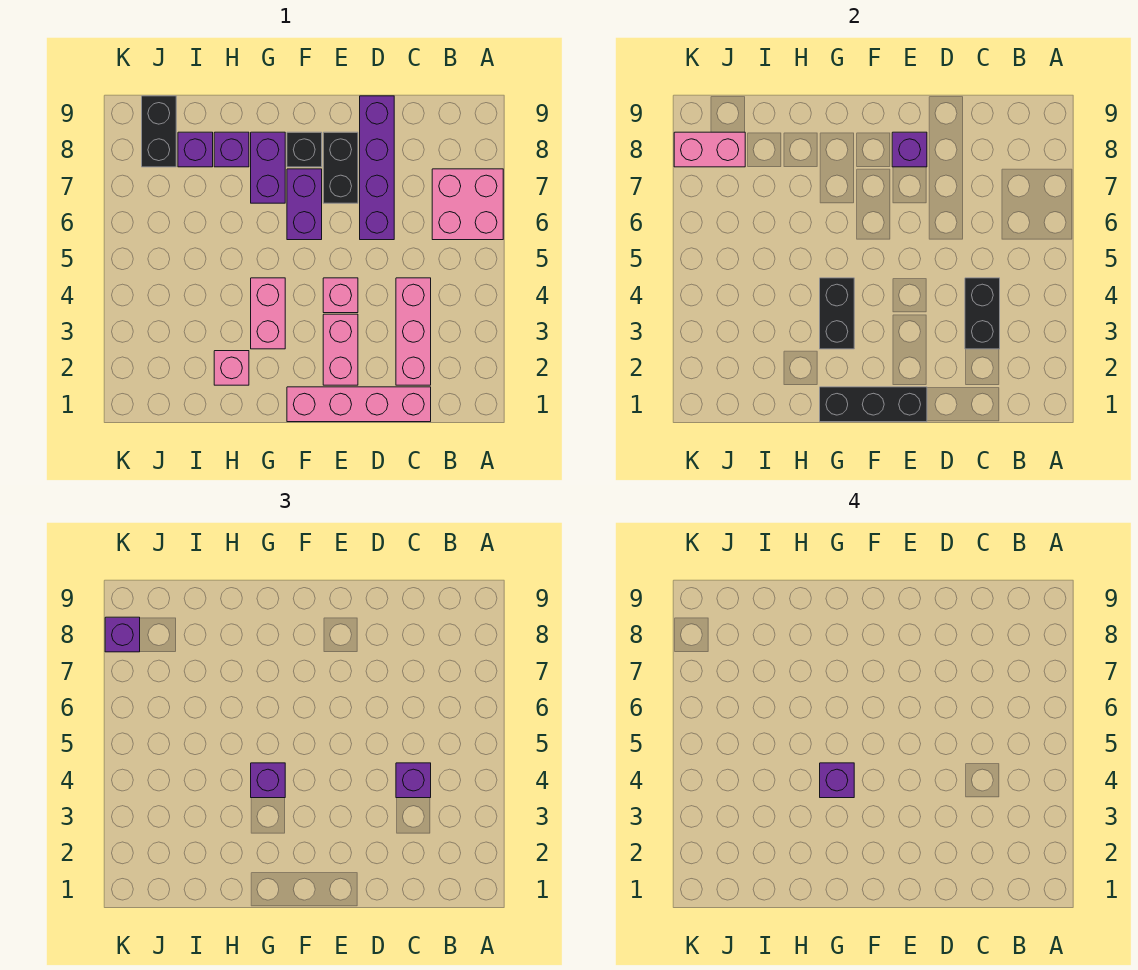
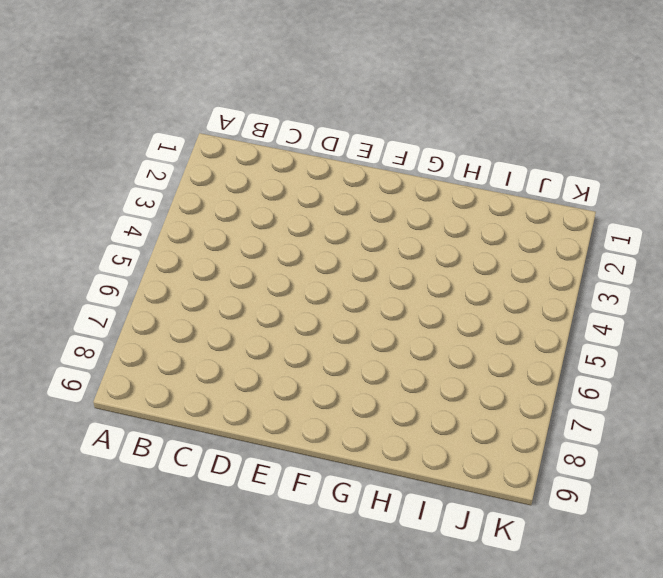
none -> pink 2x2 brick [432,169,503,240]
none -> pink 1x4 brick [287,387,431,422]
none -> pink 1x3 brick [396,278,431,385]

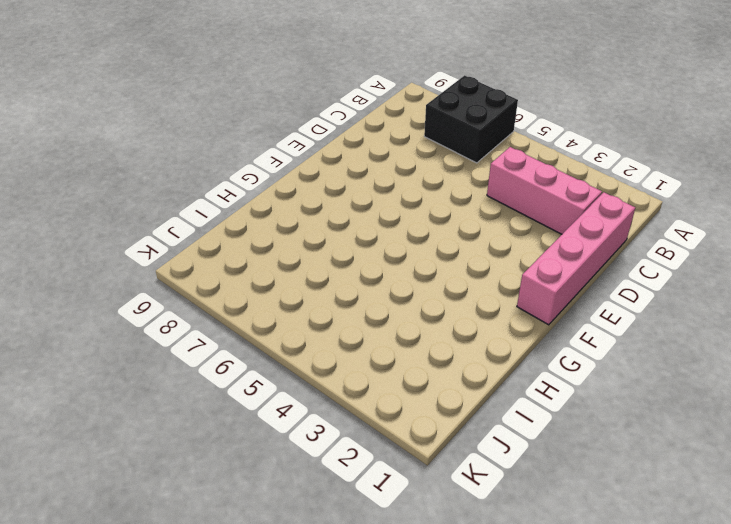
black 2x2 brick [424,75,518,163] -> pink 2x2 brick [432,169,503,240]
none -> purple 1x4 brick [360,96,394,240]
none -> pink 1x2 brick [323,314,358,385]
none -> pink 1x1 brick [323,278,358,313]

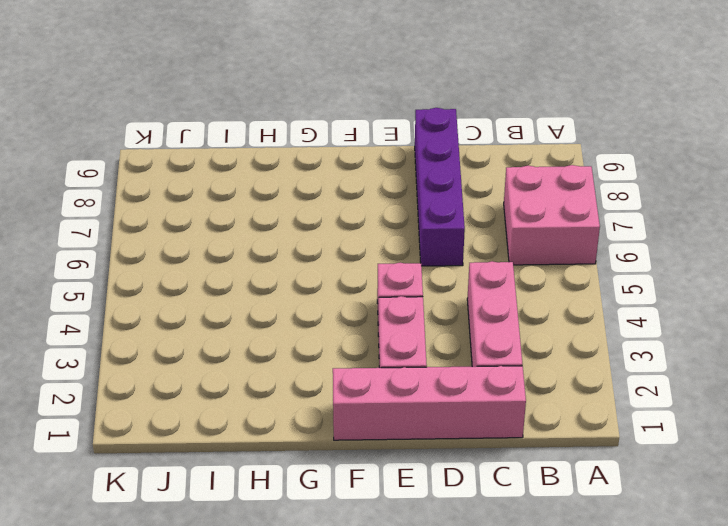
none -> black 1x2 brick [323,132,358,203]
none -> purple 1x2 brick [287,169,322,240]
none -> black 1x1 brick [287,132,322,167]

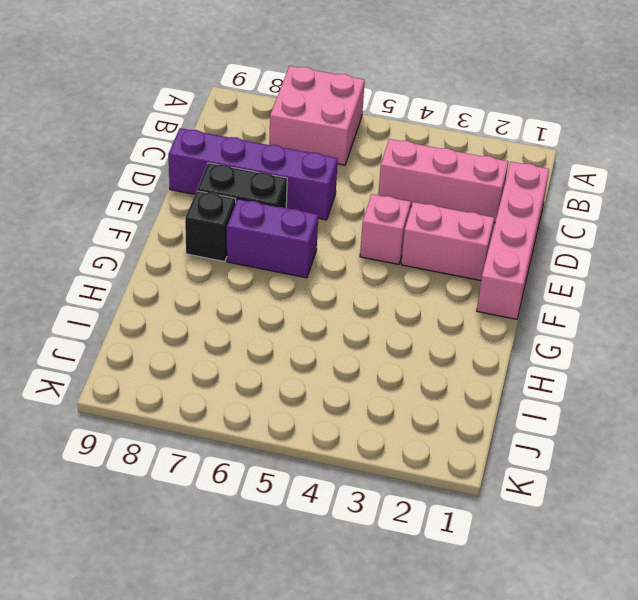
none -> pink 1x2 brick [251,278,285,349]
none -> purple 1x2 brick [251,132,285,203]
none -> pink 1x1 brick [214,351,249,385]

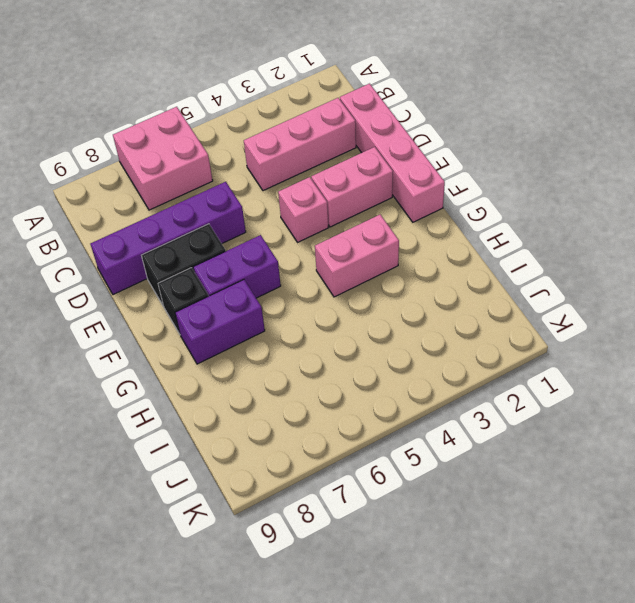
none -> pink 1x1 brick [214,351,249,385]
none -> purple 1x1 brick [214,132,249,167]
none -> purple 1x1 brick [178,132,213,167]

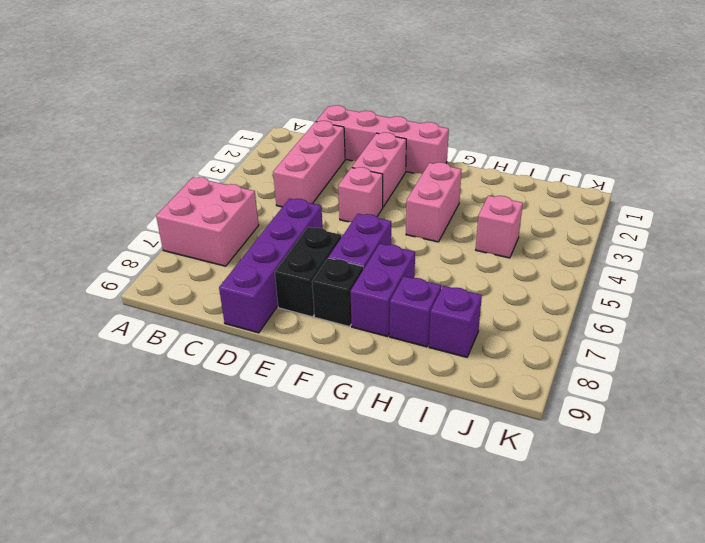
pink 1x1 brick [476,196,523,258] -> pink 1x1 brick moved to [214,351,249,385]
none -> black 1x2 brick [142,96,176,167]
none -> black 1x2 brick [965,278,1000,349]
none -> black 1x3 brick [820,387,927,422]

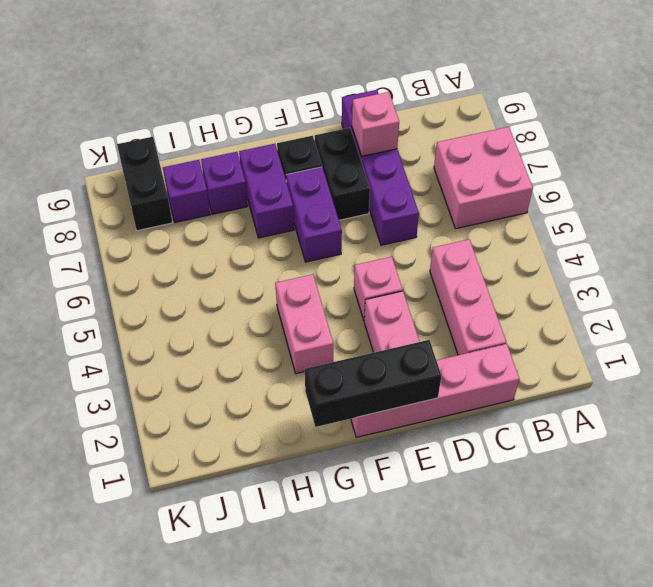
pink 1x1 brick [352,92,399,156] -> pink 1x1 brick moved to [214,351,249,385]
none -> black 1x2 brick [965,278,1000,349]
none -> purple 1x1 brick [892,132,927,167]
none -> black 1x2 brick [820,278,854,349]

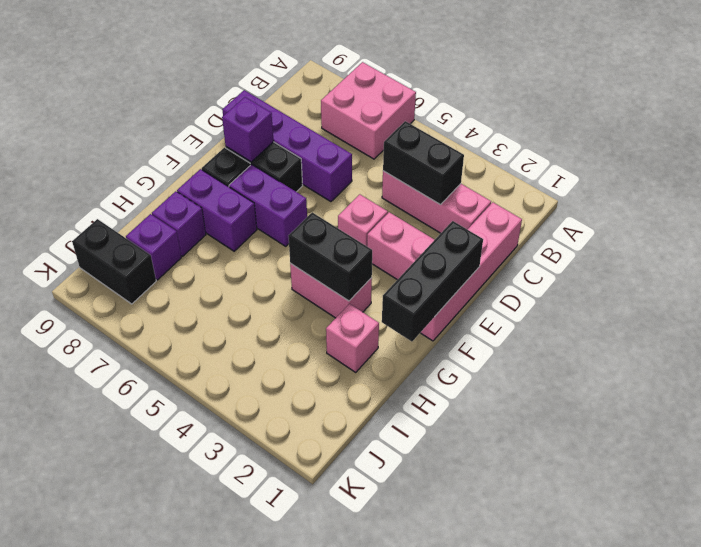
none -> pink 1x2 brick [674,132,745,167]
none -> purple 1x1 brick [396,763,431,798]
none -> purple 1x1 brick [251,763,285,798]

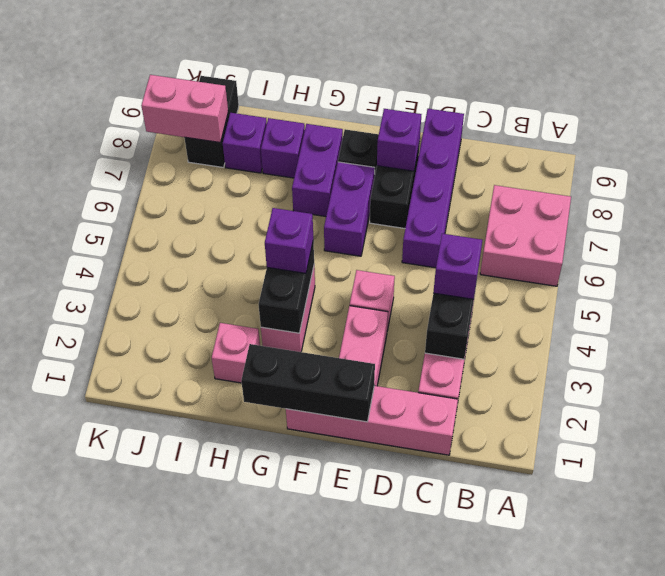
none -> purple 1x1 brick [105,617,140,652]
none -> purple 1x1 brick [820,763,854,798]

